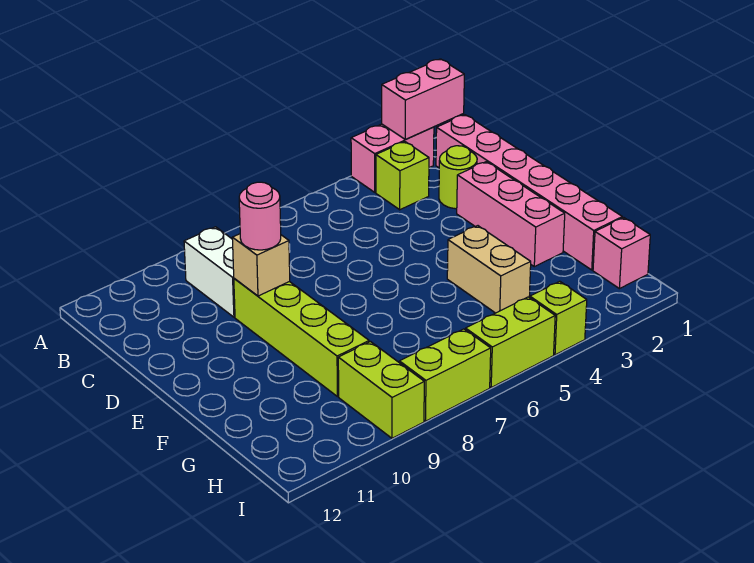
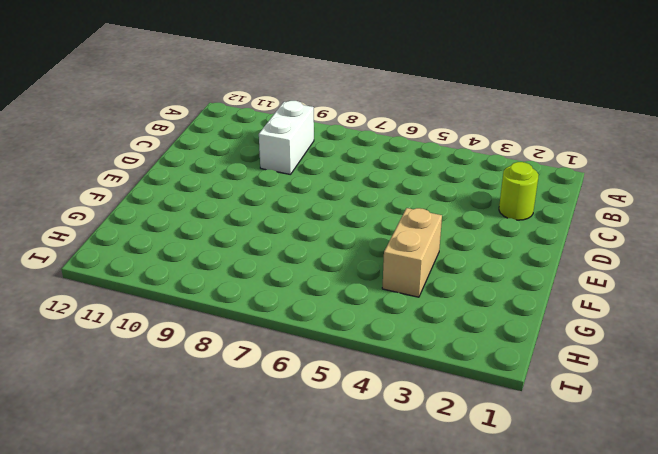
none -> pink 1x2 brick [351,124,434,192]
none -> pink 1x6 brick [436,115,622,270]
none -> lime 1x1 brick [376,142,429,210]

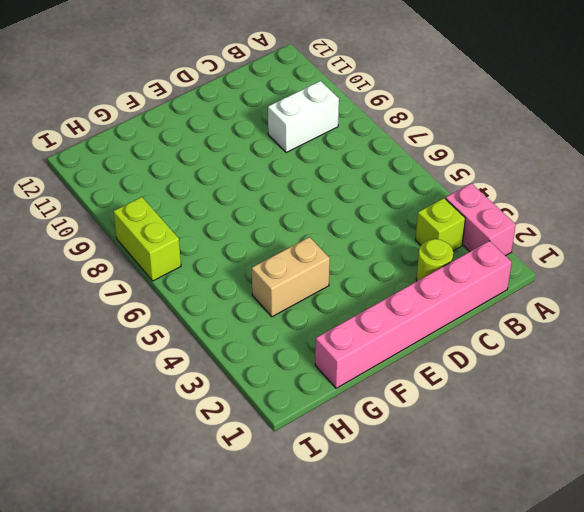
none -> pink 1x3 brick [457,162,565,267]
none -> lime 1x4 brick [234,278,369,397]
none -> pink 1x1 brick [593,218,650,289]

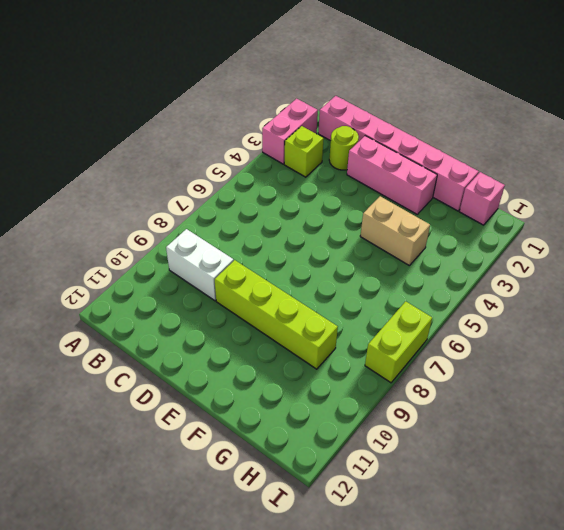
none -> lime 1x2 brick [338,342,424,438]
none -> lime 1x1 brick [530,281,587,355]
none -> lime 1x2 brick [466,297,555,387]

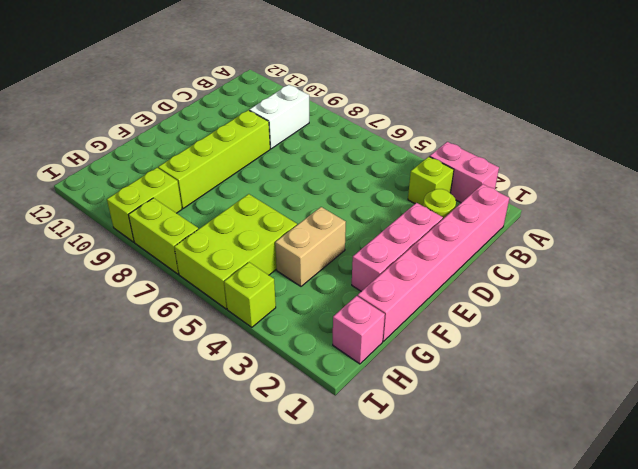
lime 2x3 brick [174,194,297,309] -> lime 1x2 brick [466,297,555,387]
none -> pink 1x2 brick [382,59,464,140]
none -> tan 1x1 brick [232,234,290,296]
none -> pink 1x1 round brick [239,182,281,250]

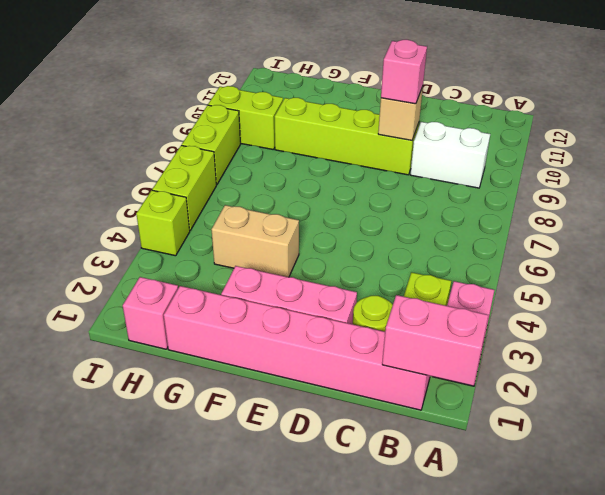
pink 1x2 brick [382,295,488,386] -> pink 1x2 brick turned to [382,59,464,140]
pink 1x1 brick [381,40,427,104] -> pink 1x1 round brick [239,182,281,250]

